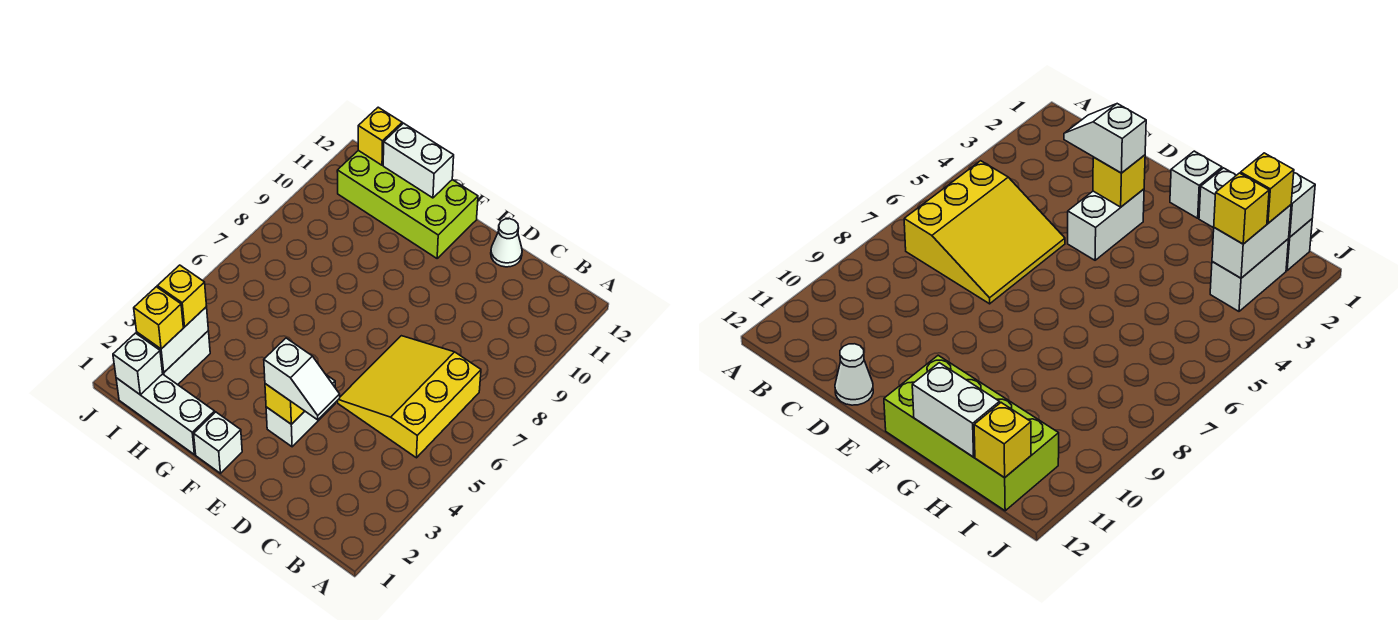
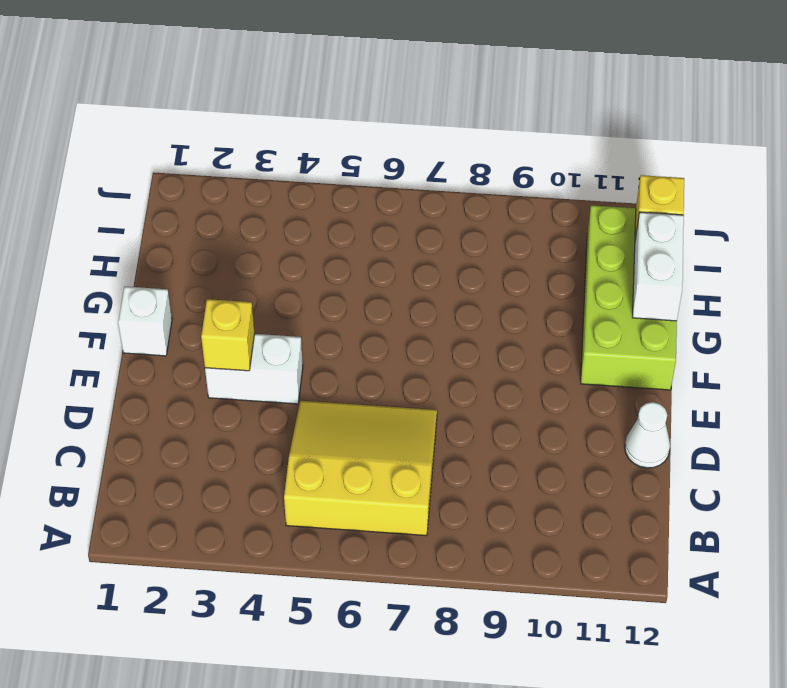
none -> white 1x3 brick [116,374,215,454]
none -> white 1x2 brick [162,331,210,385]
none -> white 1x1 brick [113,333,163,395]

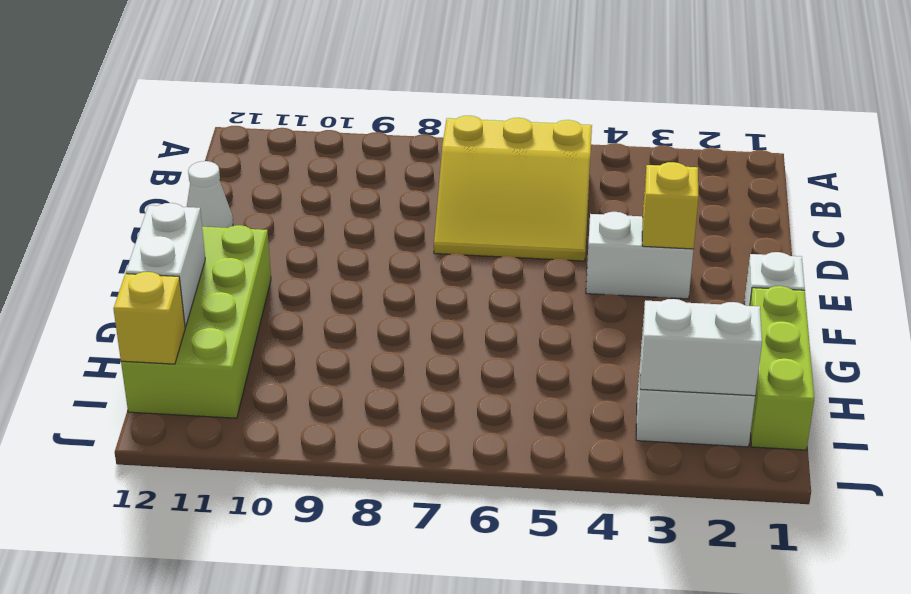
lime 1x3 brick [750,286,814,450] -> white 1x3 brick [116,374,215,454]
none -> white 1x1 brick [113,333,163,395]
none -> white 1x2 slope [264,338,340,420]
none -> yellow 1x1 brick [134,287,183,349]

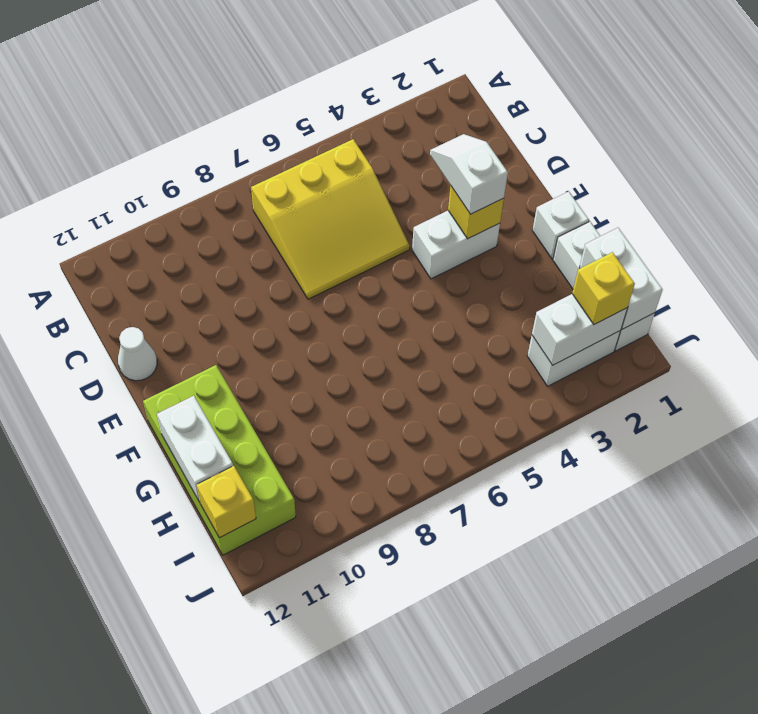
white 1x2 brick [579,228,663,329] -> white 1x1 brick [113,333,163,395]
none -> yellow 1x1 brick [157,265,206,327]

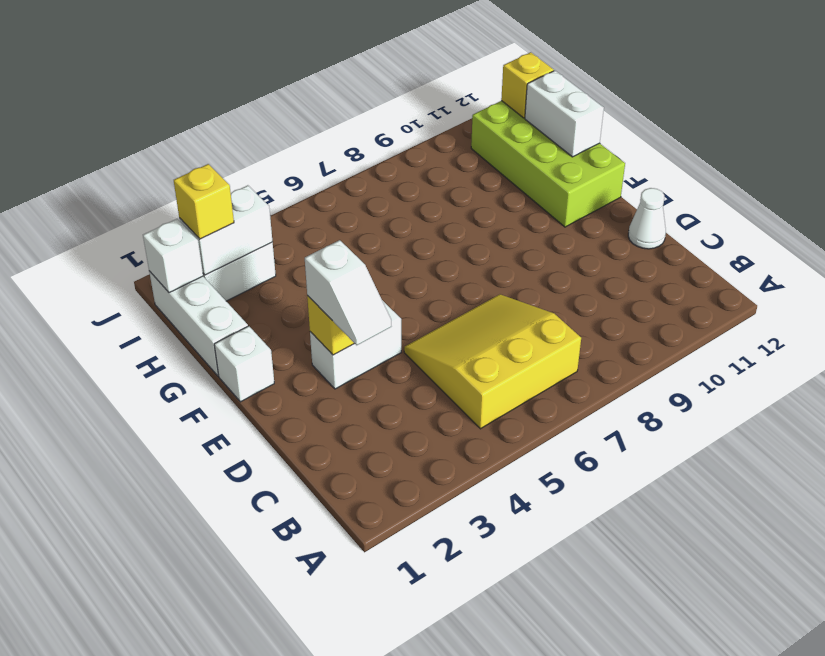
none -> yellow 1x1 brick [157,265,206,327]

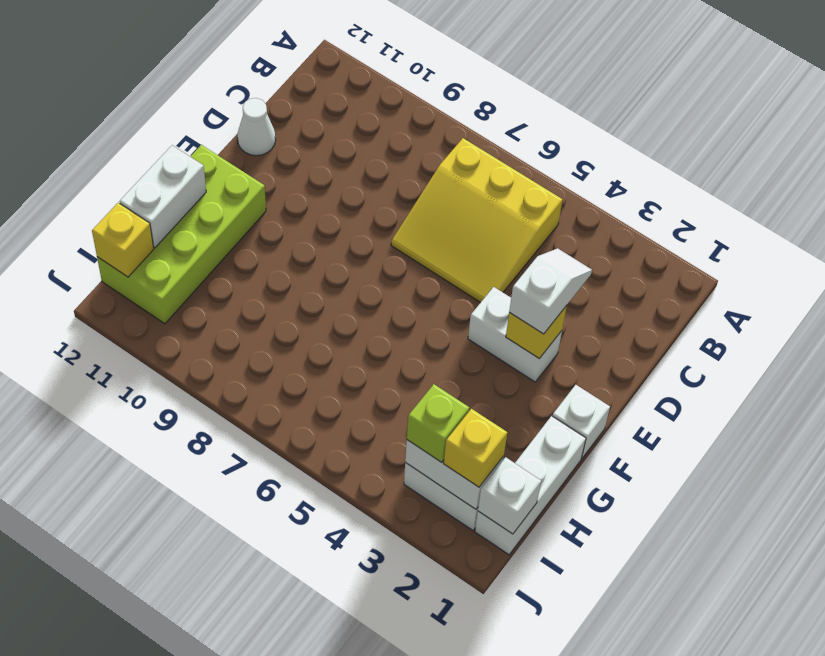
lime 1x1 brick [407,384,469,462] -> yellow 1x1 brick [157,265,206,327]

